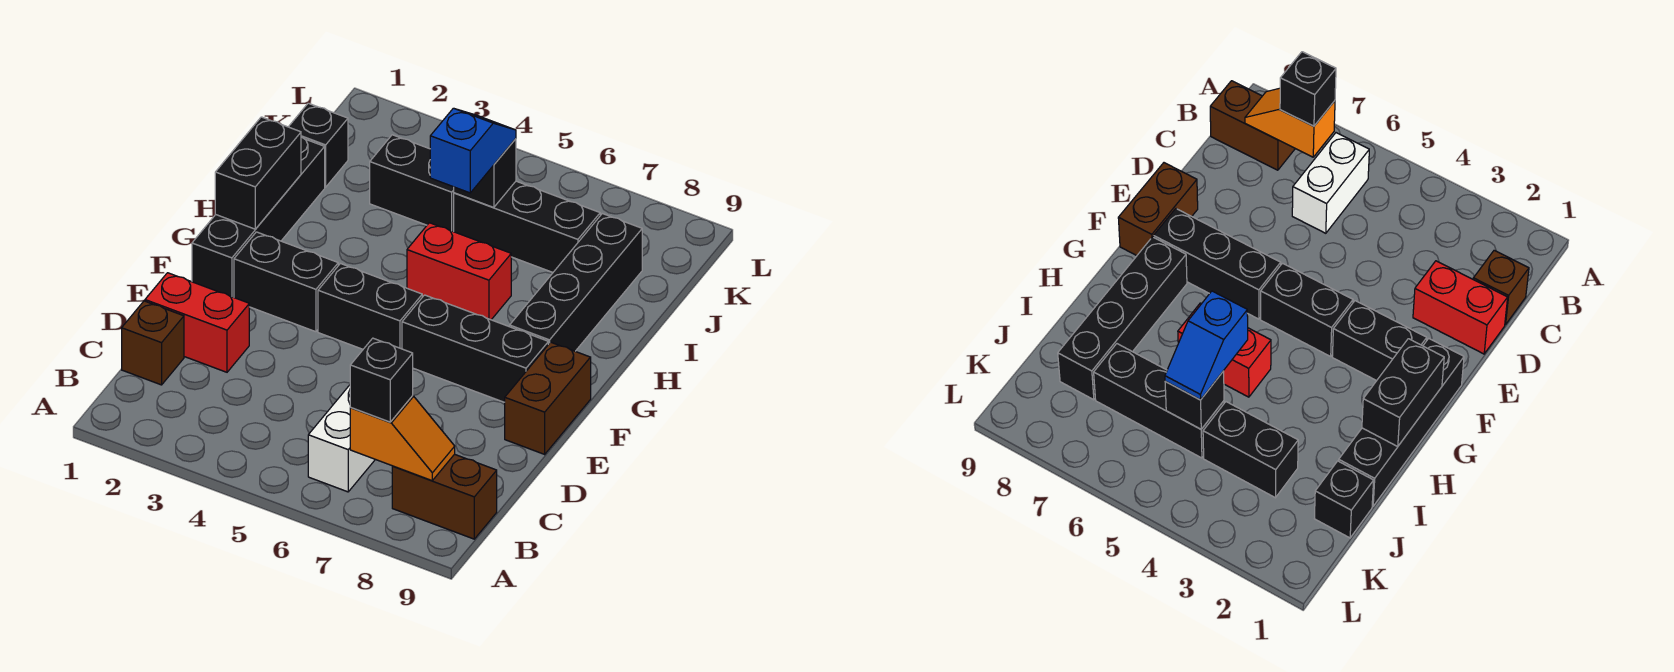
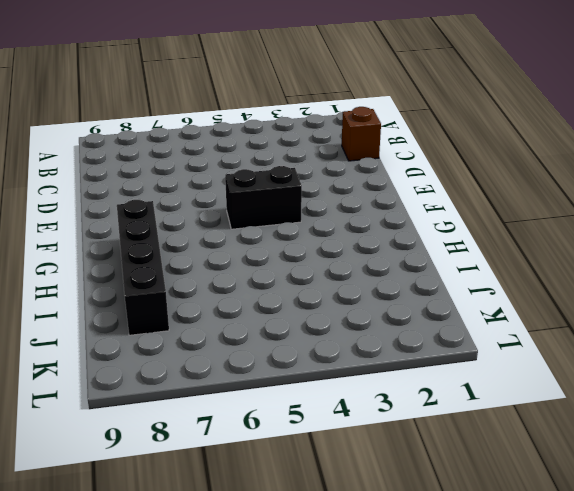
none -> white 1x2 brick [308,385,375,492]
none -> brown 1x2 brick [392,454,497,539]
none -> red 1x2 brick [145,273,249,372]

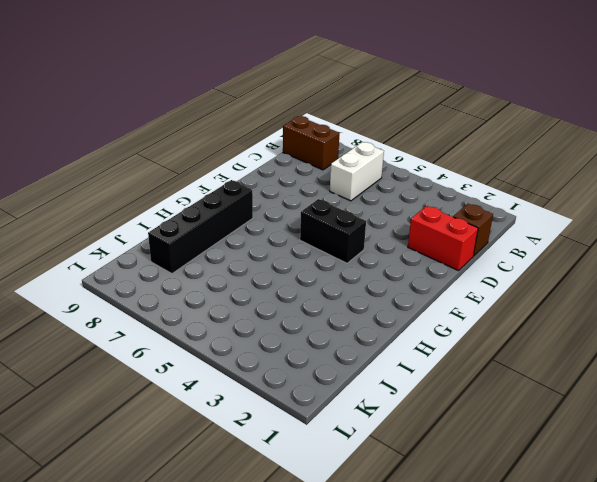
none -> brown 1x2 brick [505,342,591,454]
none -> black 1x4 brick [192,137,325,297]
none -> black 1x2 brick [234,232,338,332]

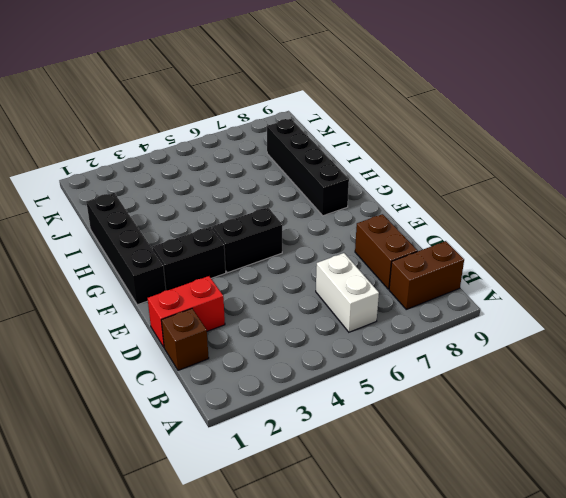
brown 1x2 brick [355,214,417,289] -> brown 1x2 brick moved to [505,342,591,454]
none -> black 1x3 brick [402,295,548,402]
none -> red 1x2 brick [407,223,511,320]
none -> black 1x1 brick [289,103,348,187]

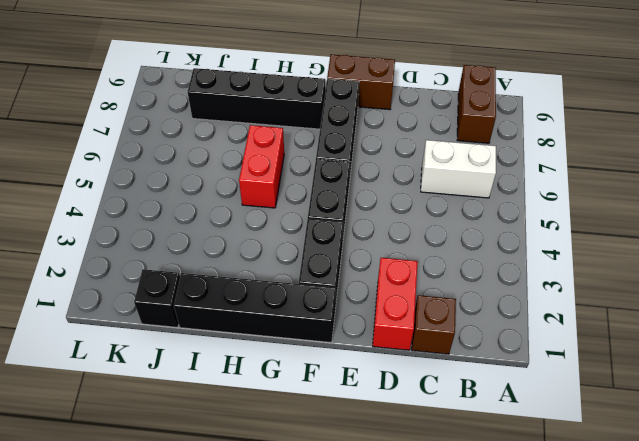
none -> black 1x2 brick [370,135,454,232]
none -> black 1x3 brick [454,181,600,272]
none -> orange 1x2 slope [350,396,455,480]

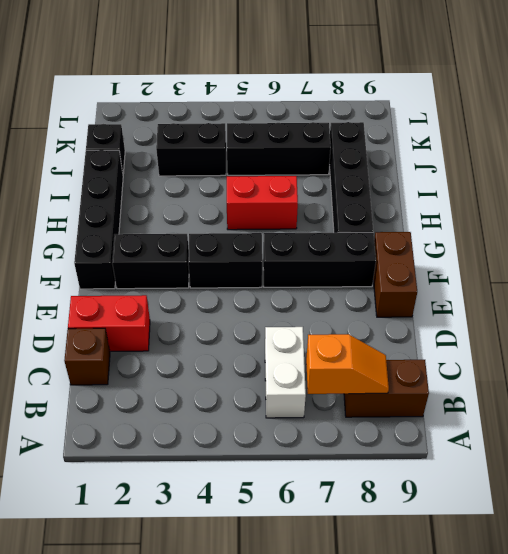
none -> black 1x2 brick [215,117,301,229]
none -> black 1x1 brick [454,139,516,207]
none -> black 1x1 brick [350,338,413,422]

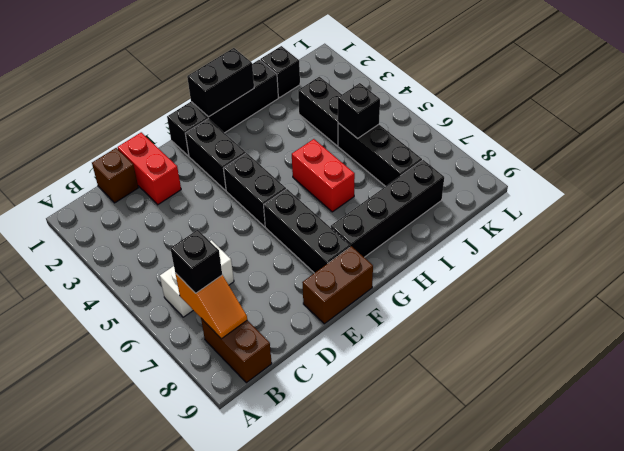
none -> blue 1x2 slope [430,108,516,193]

